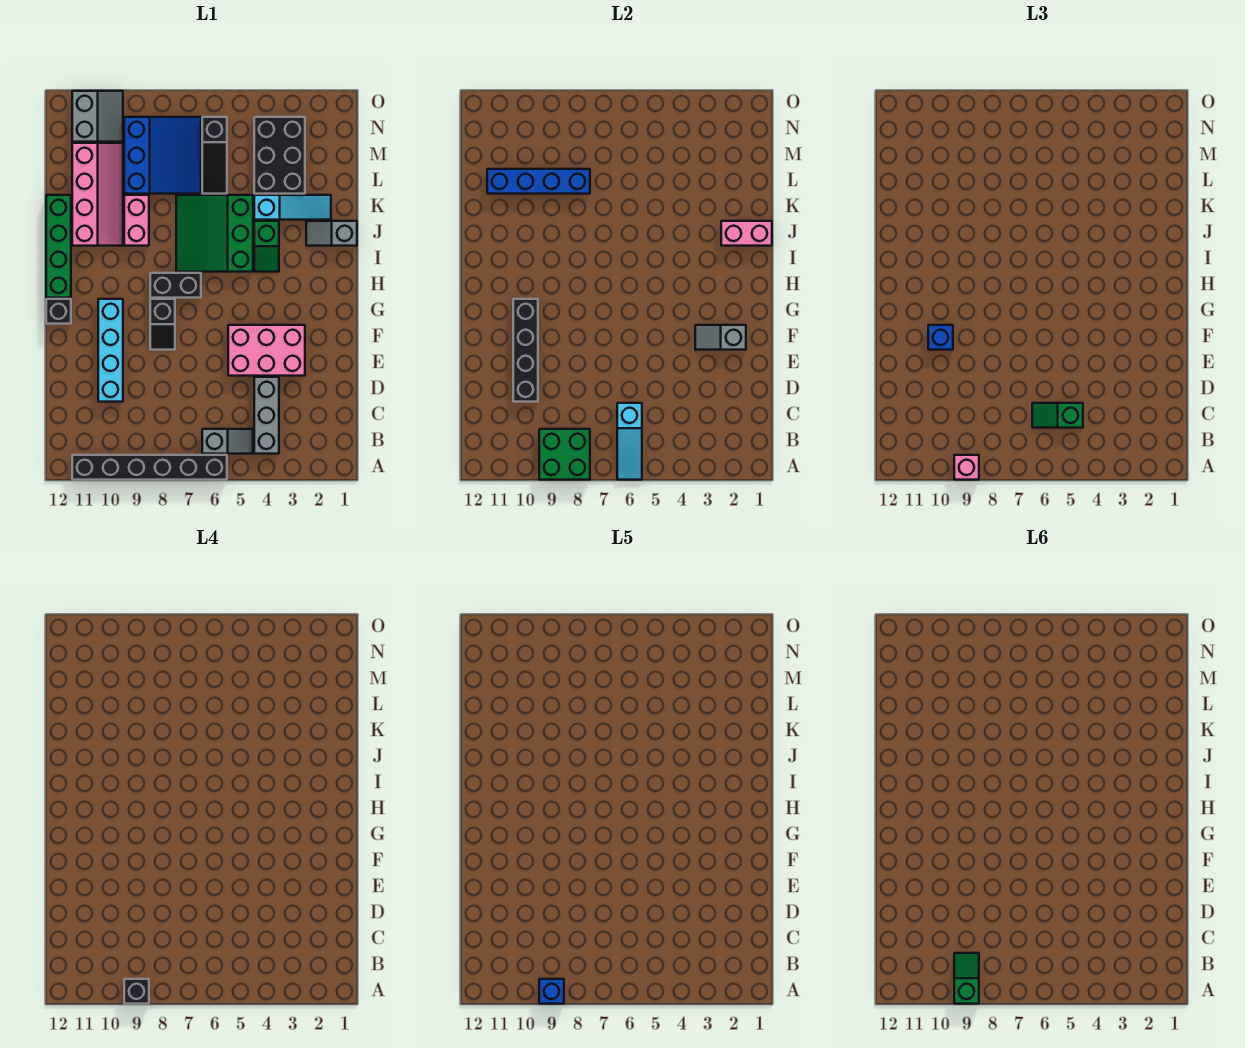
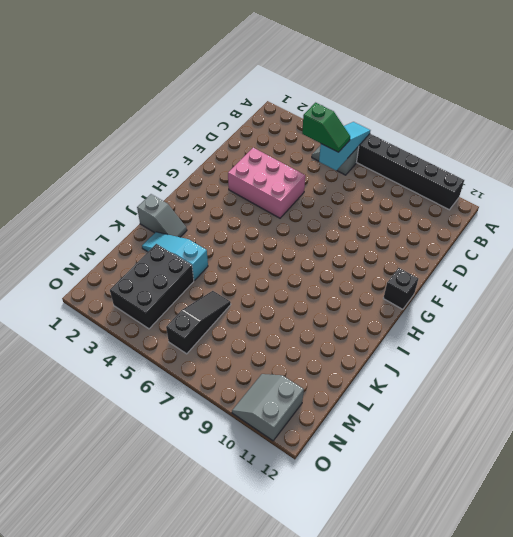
none -> grey 1x3 brick [254,377,279,454]
none -> cyan 1x4 brick [98,299,123,402]
none -> black 1x2 slope [150,299,175,350]
none -> black 1x2 brick [150,273,201,298]

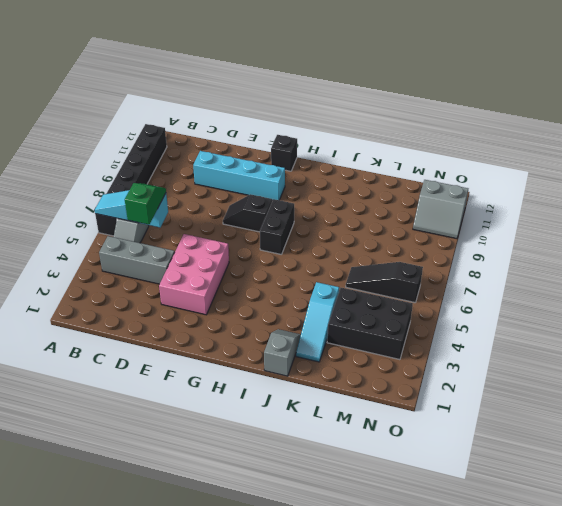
none -> green 1x4 brick [46,195,71,298]
none -> green 1x2 slope [254,221,279,272]
none -> green 3x3 slope [176,195,253,272]
none -> pink 1x2 brick [124,195,149,246]

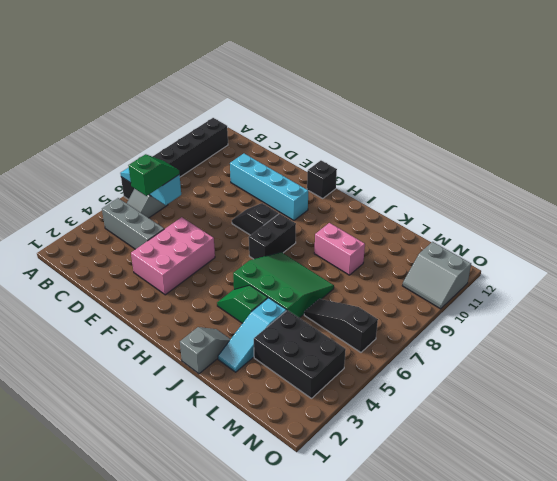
none -> green 1x4 brick [46,195,71,298]
none -> pink 2x4 slope [72,143,123,246]
none -> blue 3x3 slope [124,117,201,194]
none -> green 2x2 brick [539,429,590,480]

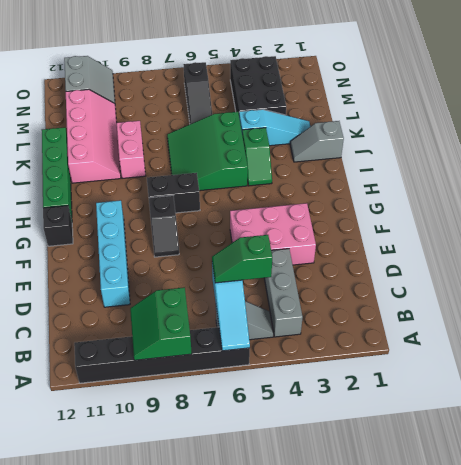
green 2x2 slope [130,287,192,360] -> green 2x2 brick [539,429,590,480]
none -> blue 3x3 slope [124,117,201,194]
none -> black 1x4 brick [513,299,538,402]
none -> grey 1x2 slope [695,325,746,350]
none -> pink 1x2 brick [721,221,772,246]

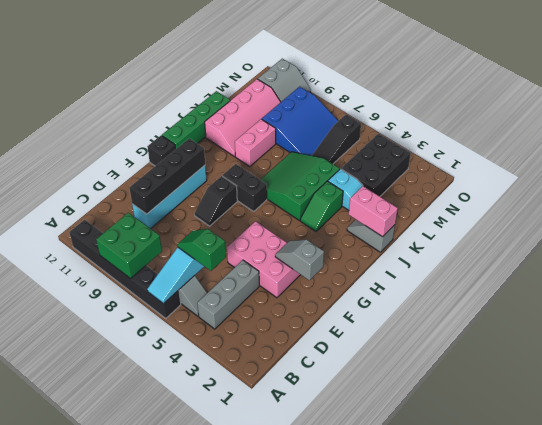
none -> blue 1x4 brick [487,169,590,194]
none -> pink 1x1 brick [954,455,979,480]
none -> blue 1x1 brick [928,325,953,350]
none -> black 1x1 brick [124,979,149,1004]

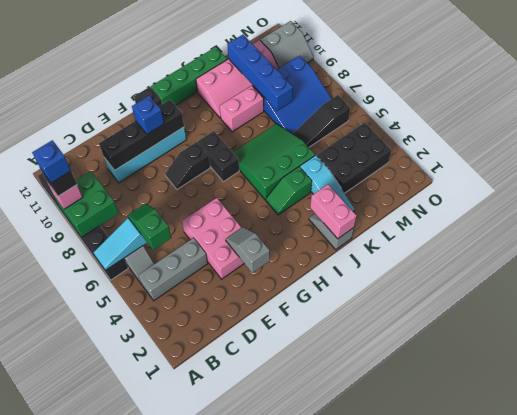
none -> green 1x2 slope [954,953,979,1004]

